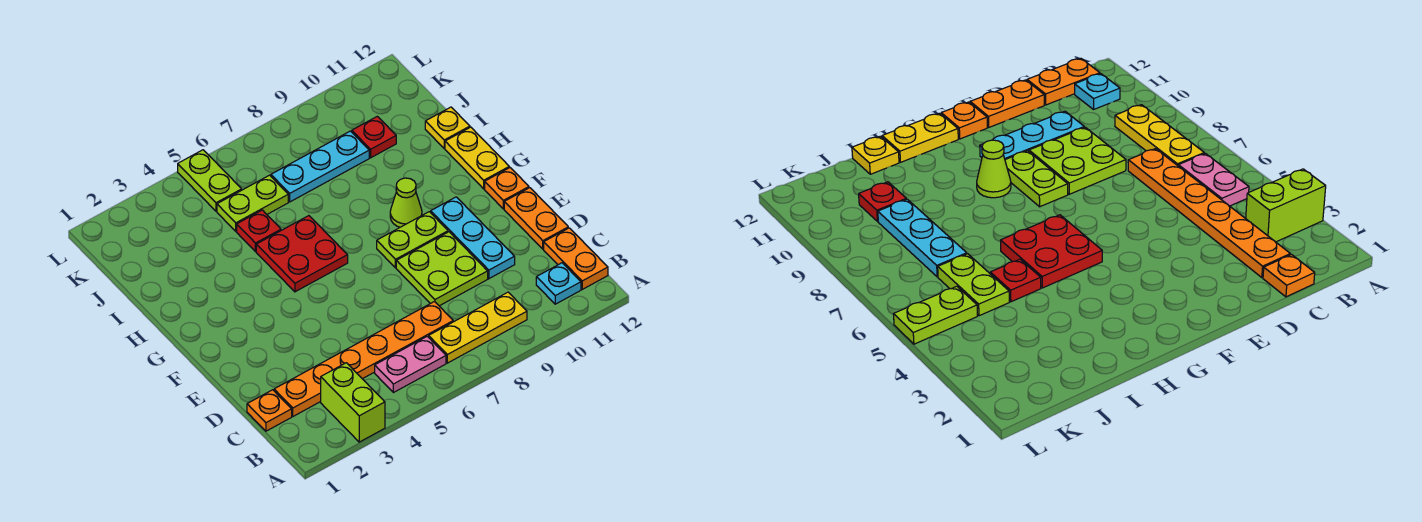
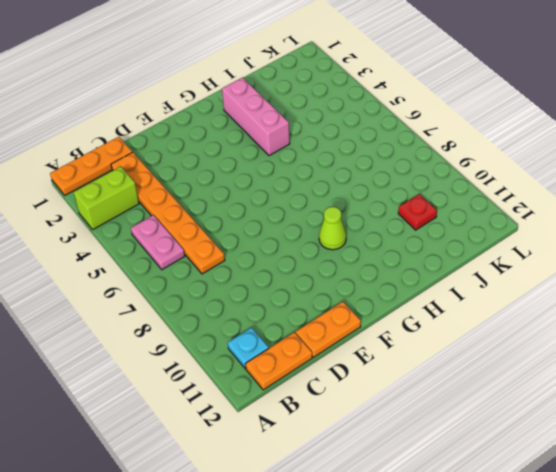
orange 1x3 plate [50,137,132,195] -> orange 1x1 plate [247,390,292,431]
pink 1x3 brick [222,78,290,156] -> none
none -> yellow 1x3 plate [429,292,527,363]
none -> lime 2x2 plate [396,232,488,306]
none -> cyan 1x3 plate [431,197,515,279]

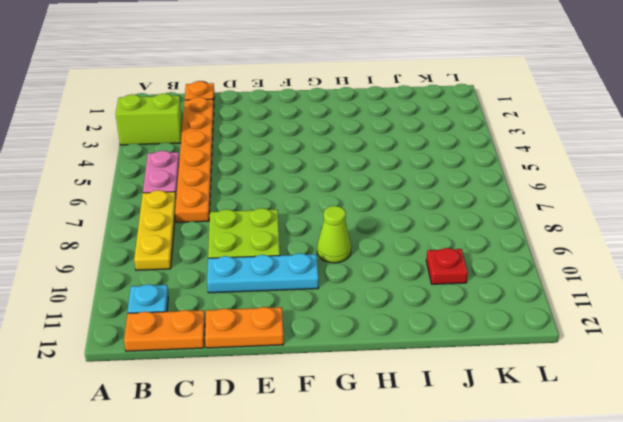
none -> lime 1x2 plate [377,212,448,268]
none -> orange 1x1 plate [485,168,529,209]
none -> red 2x2 plate [256,216,348,292]

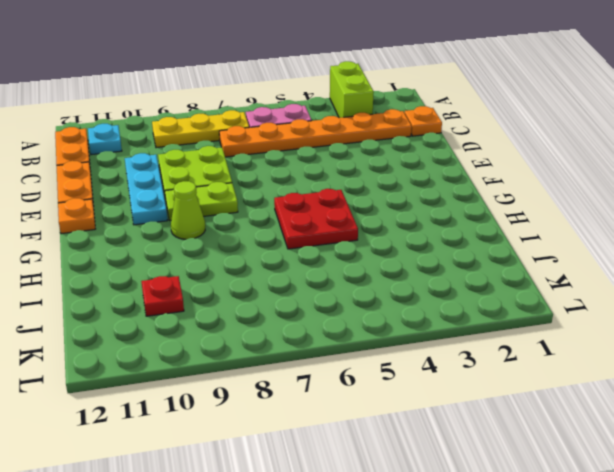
none -> yellow 1x2 plate [445,127,509,189]
none -> red 1x1 plate [237,210,281,252]
none -> yellow 1x1 plate [425,107,470,148]

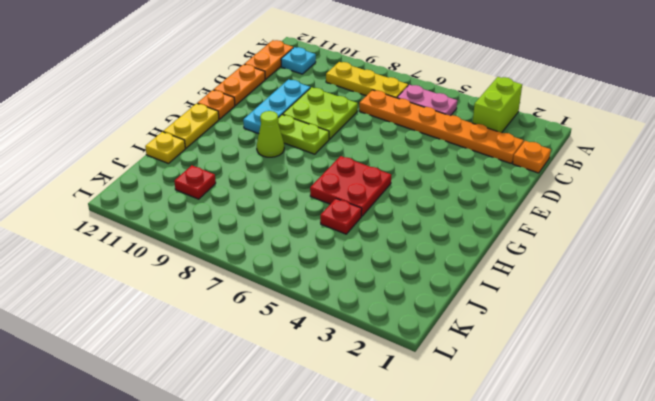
none -> lime 1x2 plate [217,175,288,231]
none -> cyan 1x3 plate [271,131,369,202]
none -> lime 1x2 plate [178,150,242,211]

